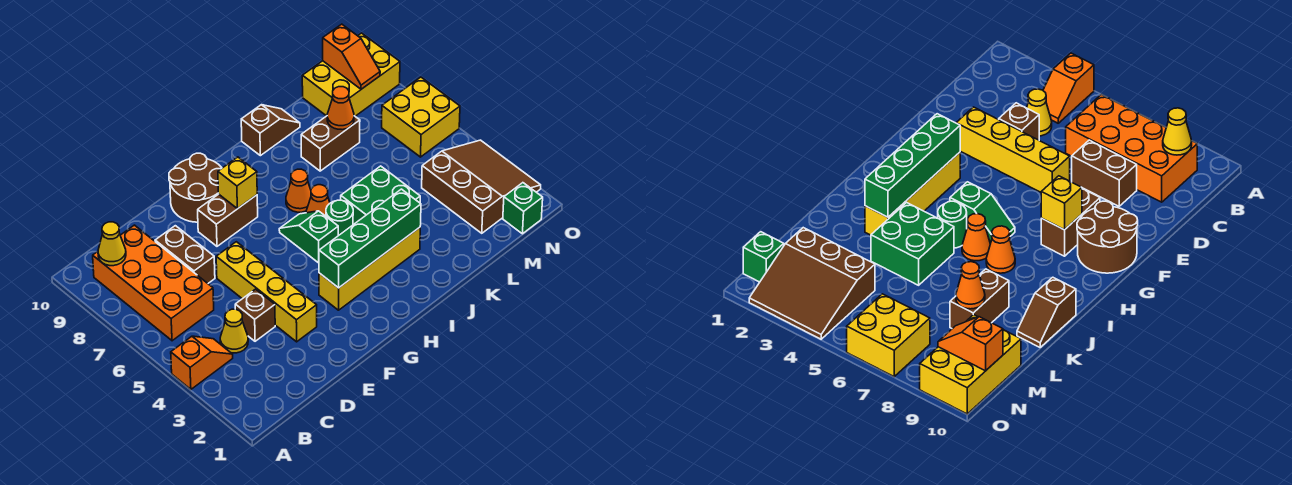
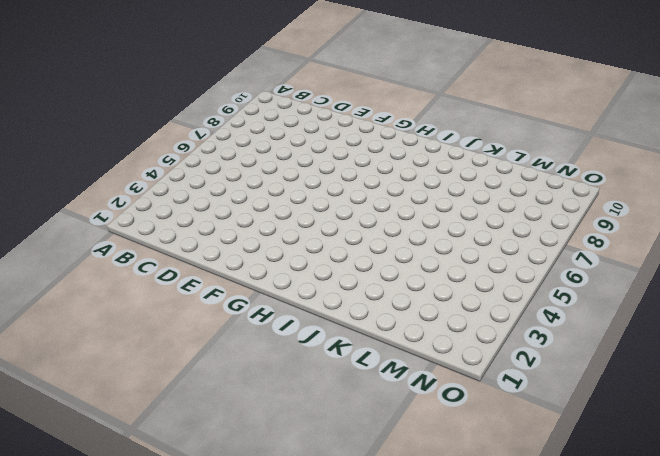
none -> orange 1x2 slope [171,336,233,389]
none -> orange 2x4 brick [93,225,214,341]
none -> yellow 1x1 cone [220,309,248,353]

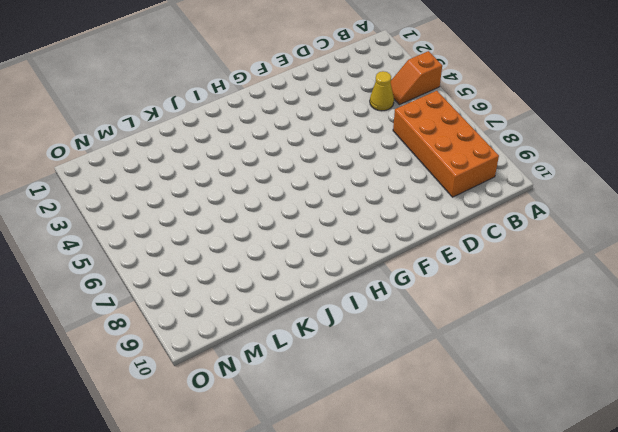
none -> brown 1x1 brick [235,289,275,341]
none -> brown 1x2 brick [155,226,215,283]
none -> yellow 1x4 brick [216,242,317,342]

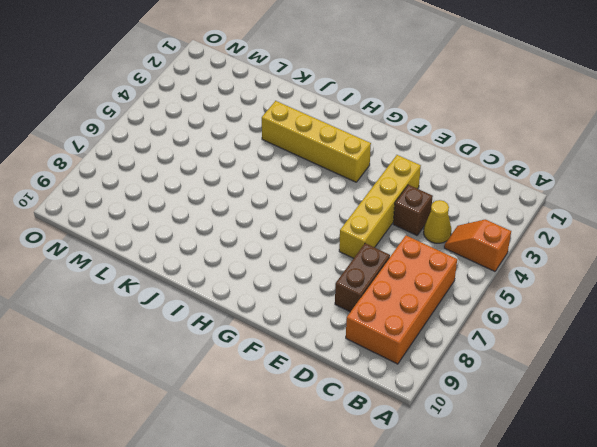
none -> brown 1x2 brick [198,194,258,246]
none -> brown 2x2 round brick [169,153,222,222]
none -> green 1x2 slope [279,211,338,263]

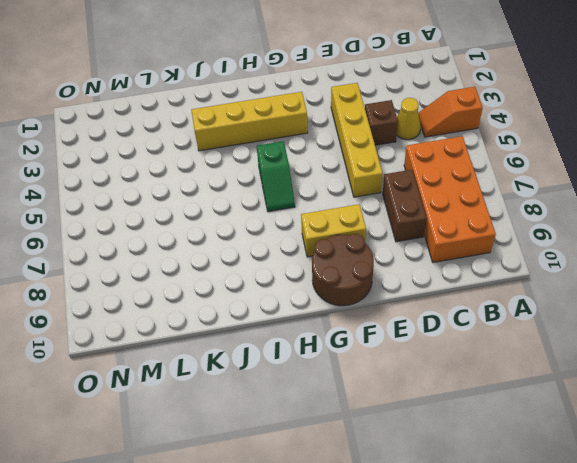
yellow 1x2 brick [301,204,366,257] -> brown 1x2 brick [198,194,258,246]
none -> green 1x1 round brick [326,200,353,236]
none -> orange 1x1 cone [306,185,330,216]
none -> orange 1x1 cone [286,169,311,212]

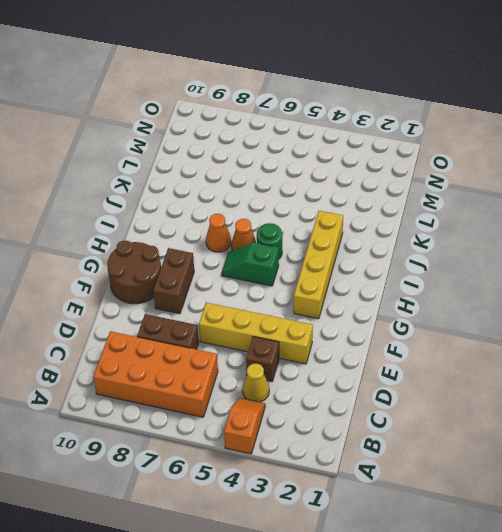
none -> green 2x2 brick [341,166,420,225]
none -> brown 1x2 slope [241,105,300,156]
none -> brown 1x2 brick [301,116,360,171]

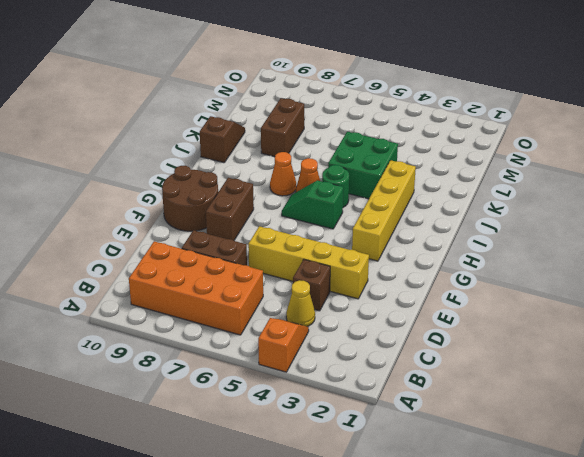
none -> brown 3x3 slope [422,140,541,233]
none -> yellow 2x3 brick [302,33,400,116]
none -> green 1x1 brick [503,183,543,234]

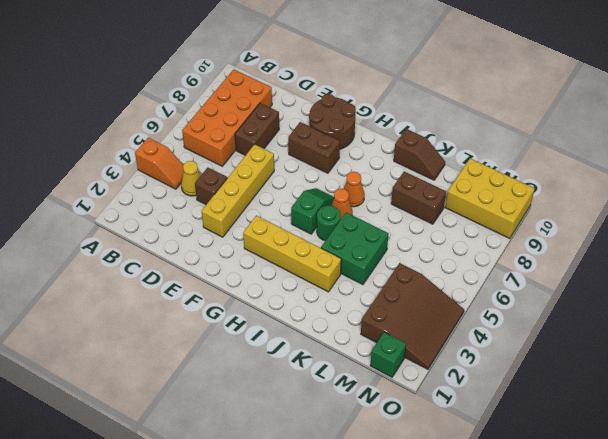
none -> yellow 2x2 brick [382,77,460,157]
none -> yellow 1x1 cone [98,222,126,266]
none -> green 1x4 brick [319,189,421,288]

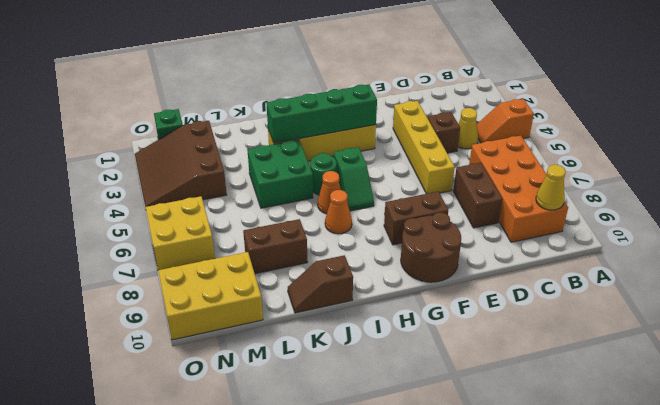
none -> yellow 1x1 brick [218,157,257,209]
none -> orange 1x1 cone [327,87,354,130]
none -> orange 1x2 slope [323,24,380,89]

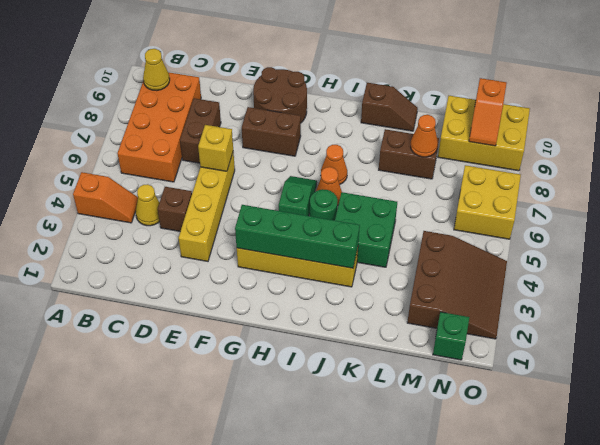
yellow 1x1 brick [198,125,233,171] -> yellow 1x1 brick moved to [218,157,257,209]

